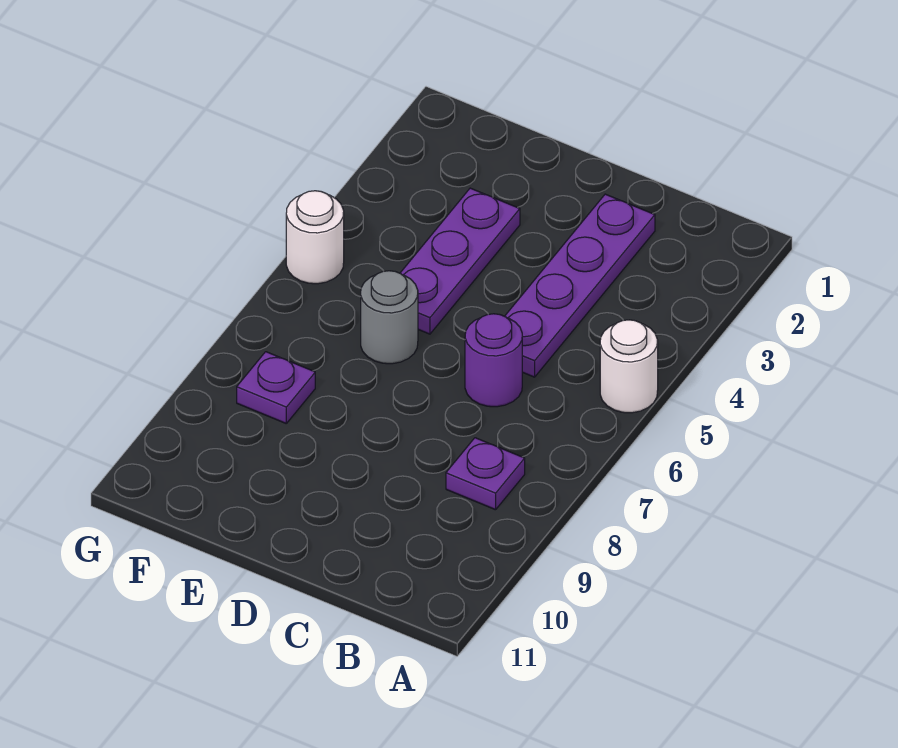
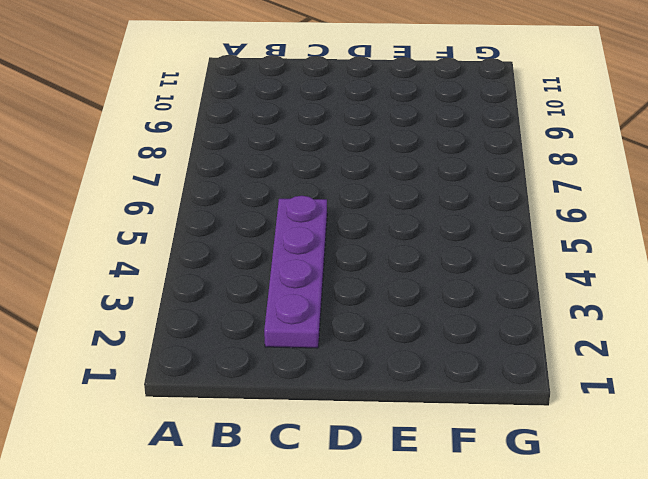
none -> white 1x1 round brick [600,320,658,413]
none -> purple 1x1 plate [446,438,525,510]

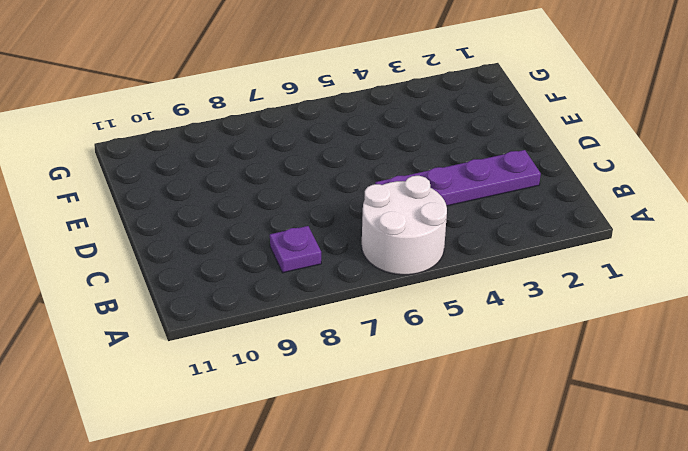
white 2x2 round brick [362,176,447,275] -> white 1x1 round brick [600,320,658,413]
none -> purple 1x1 round brick [465,314,522,407]
none -> purple 1x3 plate [400,188,520,334]

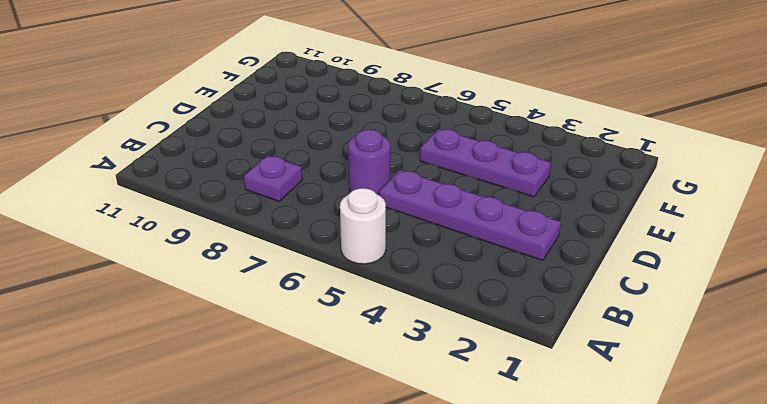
none -> grey 1x1 round brick [361,271,418,364]
none -> purple 1x1 plate [237,352,315,423]

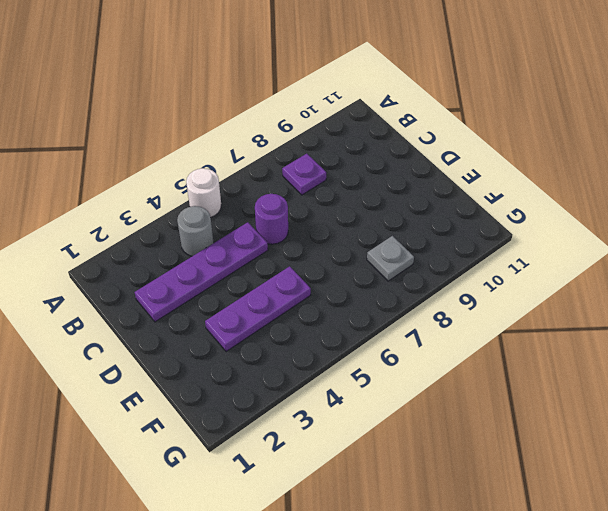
grey 1x1 round brick [177,206,214,256] -> grey 1x1 round brick moved to [361,271,418,364]
grey 1x1 plate [367,236,414,281] -> purple 1x1 plate [237,352,315,423]
none -> white 1x1 round brick [286,191,344,284]

